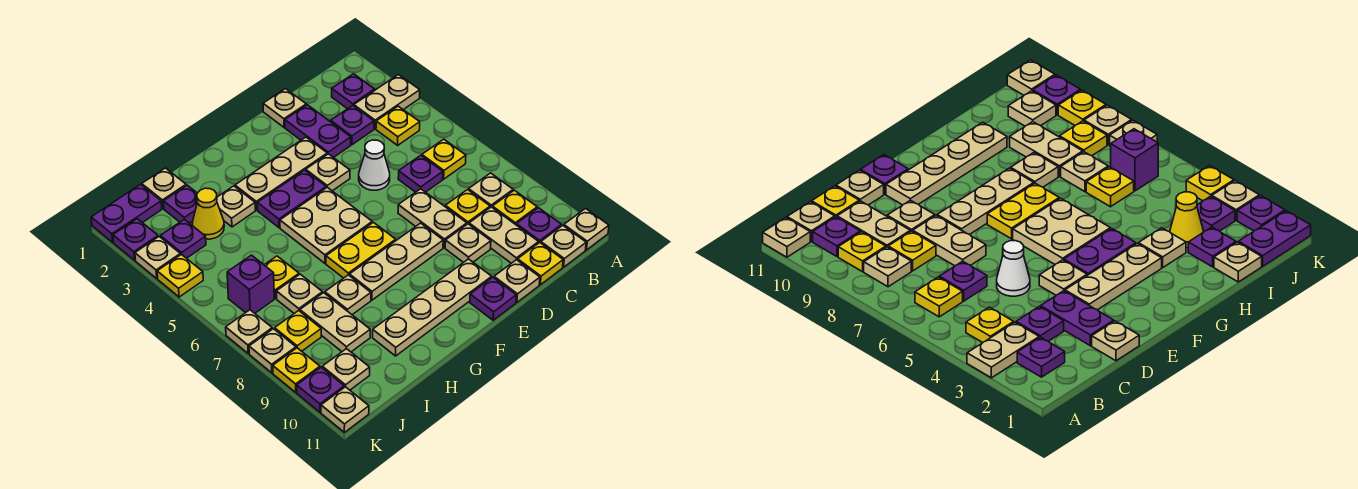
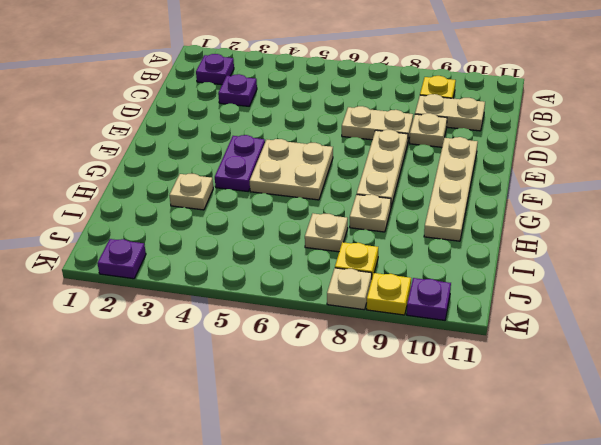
none -> tan 1x2 plate [354,75,420,129]
none -> tan 1x1 plate [564,209,609,250]
none -> yellow 1x1 plate [376,106,420,145]
none -> yellow 1x1 plate [422,139,466,179]

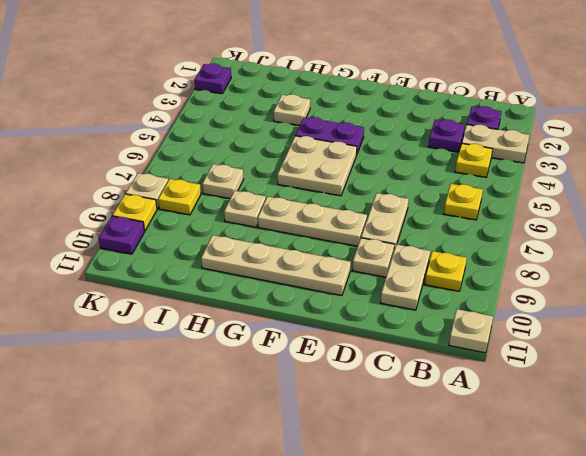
none -> tan 1x1 plate [469,173,513,207]
none -> purple 1x1 plate [516,208,562,243]
none -> tan 1x1 plate [541,225,586,267]
none -> purple 1x1 plate [398,155,443,192]

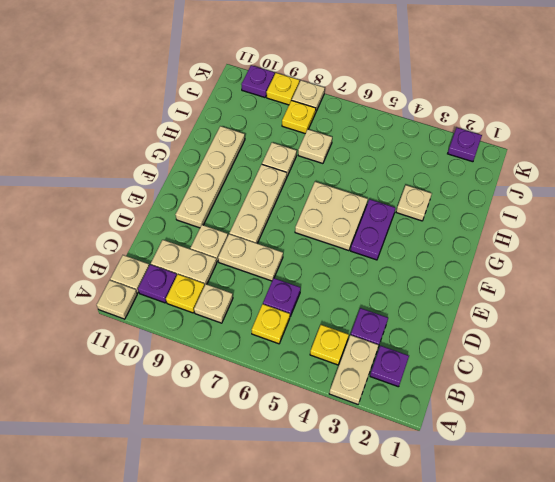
none -> yellow 1x1 plate [445,190,490,224]
none -> yellow 1x1 plate [518,243,563,285]
none -> tan 1x1 plate [263,89,306,127]
none -> purple 1x2 plate [285,105,351,158]

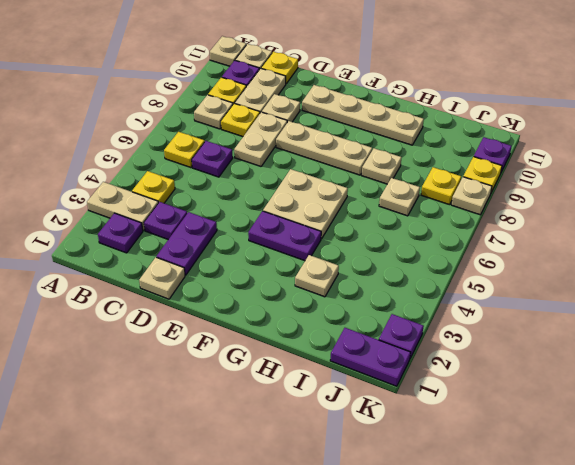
none -> white 1x1 cone [359,140,390,190]
none -> tan 1x1 plate [494,260,540,302]
none -> tan 1x3 plate [235,137,327,210]
none -> tan 1x1 plate [306,154,350,191]

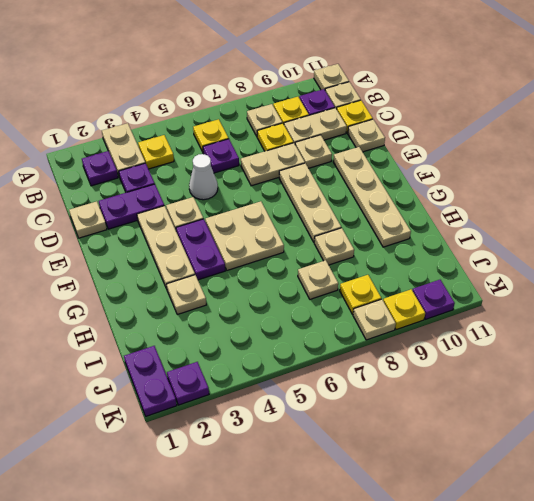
none -> purple 1x1 plate [470,277,516,320]
none -> yellow 1x2 plate [326,222,396,278]
none -> tan 1x1 plate [142,168,186,209]
none -> purple 1x1 plate [164,185,197,223]

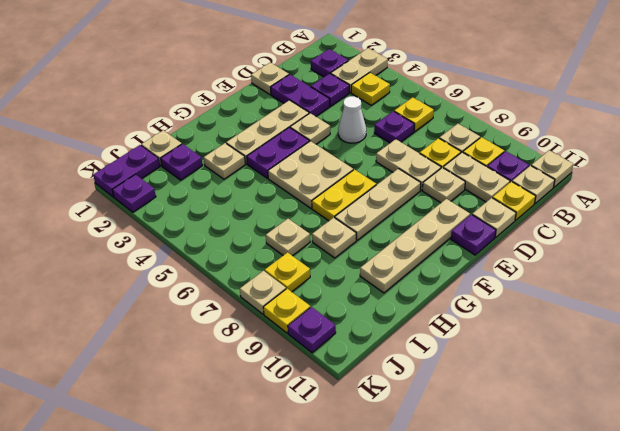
none -> yellow 1x1 cone [192,188,224,239]
none -> yellow 1x1 plate [265,256,299,298]
none -> tan 1x2 plate [300,293,370,352]
none -> purple 1x1 plate [160,219,206,258]

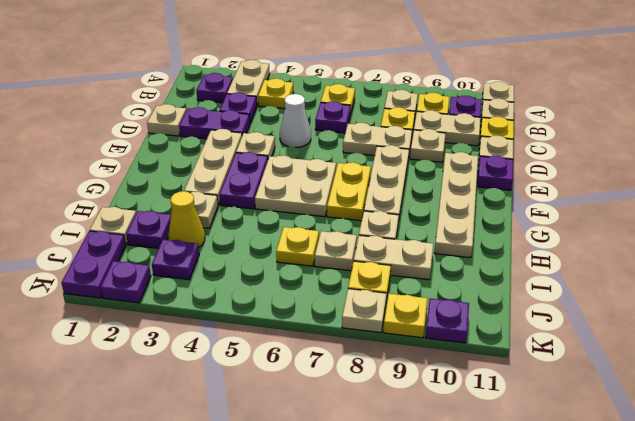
none -> purple 1x1 brick [227,255,274,313]
none -> tan 1x1 plate [322,349,370,390]
none -> tan 1x1 plate [135,237,180,278]
none -> yellow 1x1 plate [157,254,203,297]

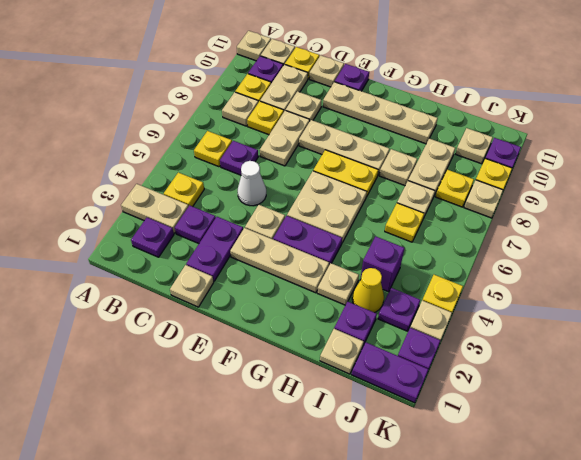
purple 1x1 brick [360,236,404,292] -> purple 1x1 brick moved to [227,255,274,313]
none -> tan 1x1 plate [226,310,272,353]
none -> tan 1x1 plate [321,387,369,432]

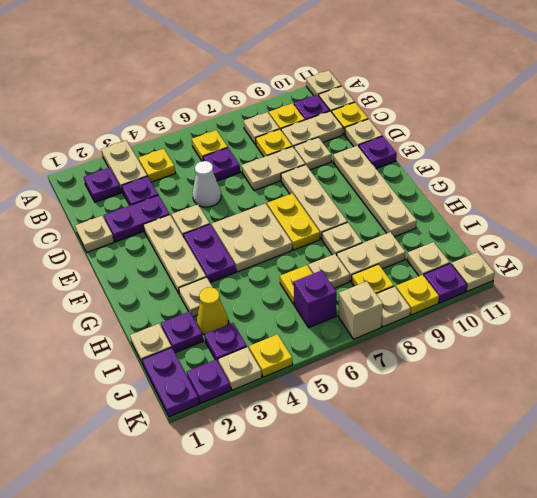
tan 1x1 brick [338,281,383,339] -> tan 1x1 plate [226,310,272,353]

